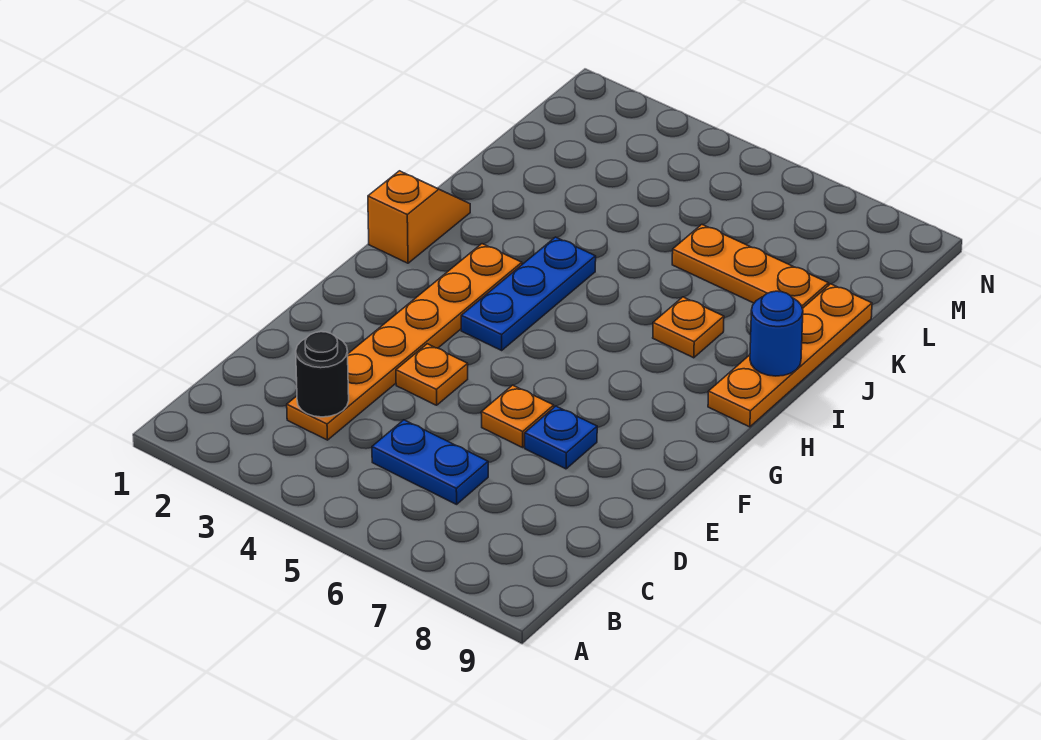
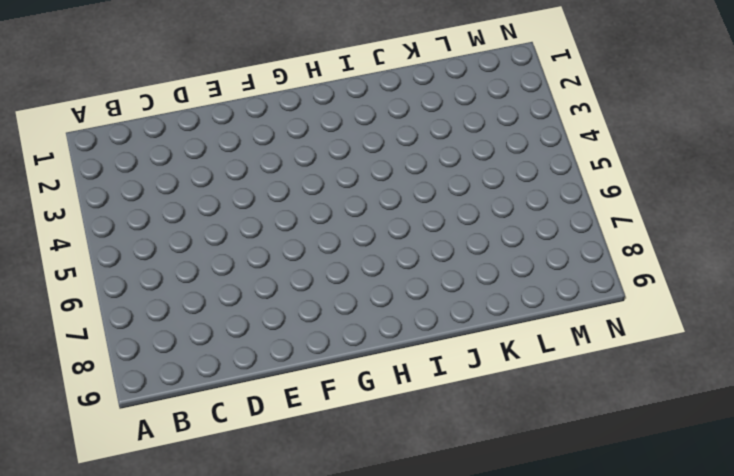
none -> orange 1x6 plate [287,244,522,440]
none -> blue 1x2 plate [372,420,488,504]
none -> orange 1x1 plate [396,344,468,405]

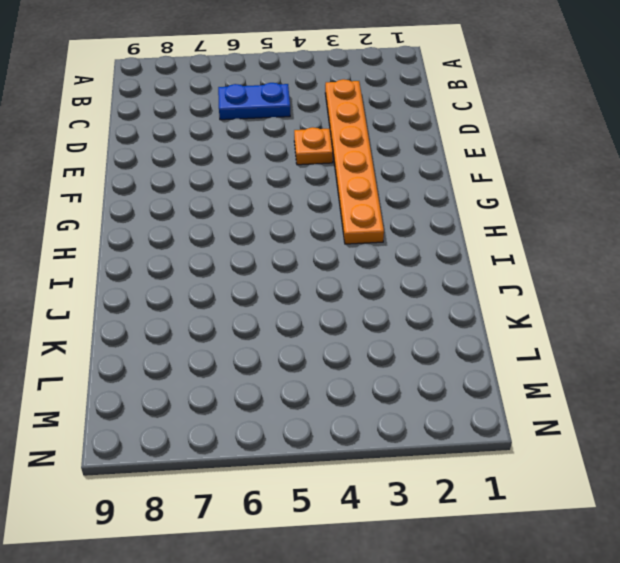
none -> orange 1x1 plate [481,385,554,447]
none -> blue 1x1 plate [525,406,597,469]
none -> blue 1x3 plate [461,237,596,350]

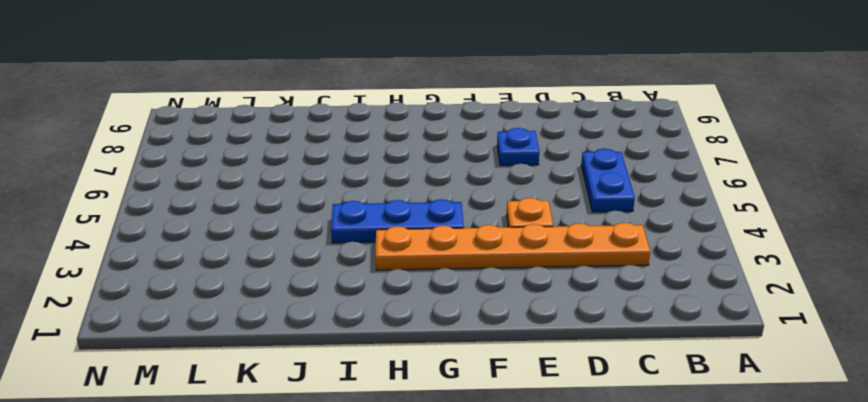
none -> orange 1x1 plate [481,385,554,447]
none -> orange 1x2 slope [368,171,470,263]
none -> orange 1x4 plate [708,284,872,427]

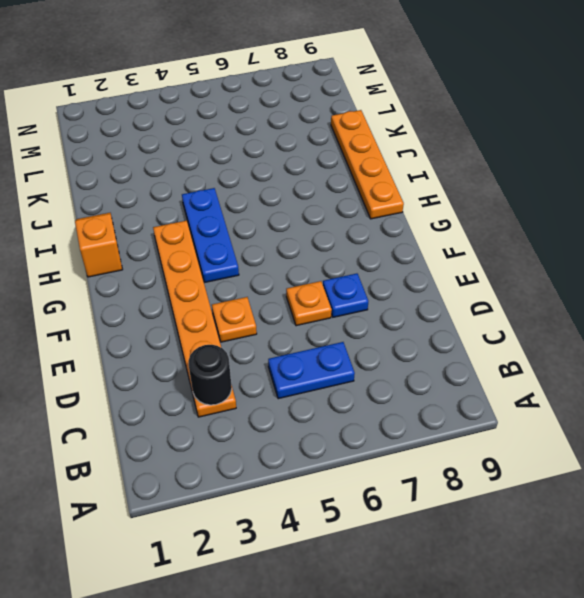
none -> orange 1x1 plate [653,297,724,358]
none -> orange 1x3 plate [672,225,829,308]
none -> blue 1x1 round brick [750,291,803,376]

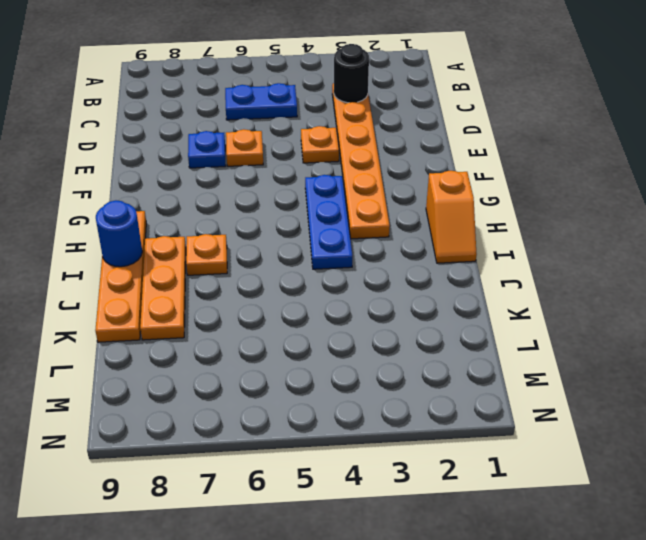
orange 1x3 plate [140,236,186,340] -> orange 1x3 plate turned to [672,225,829,308]

